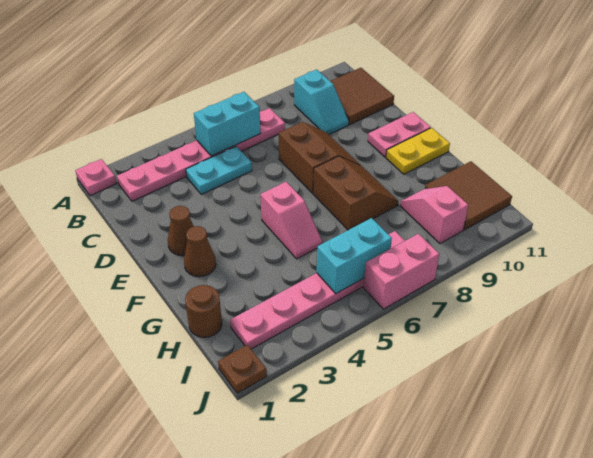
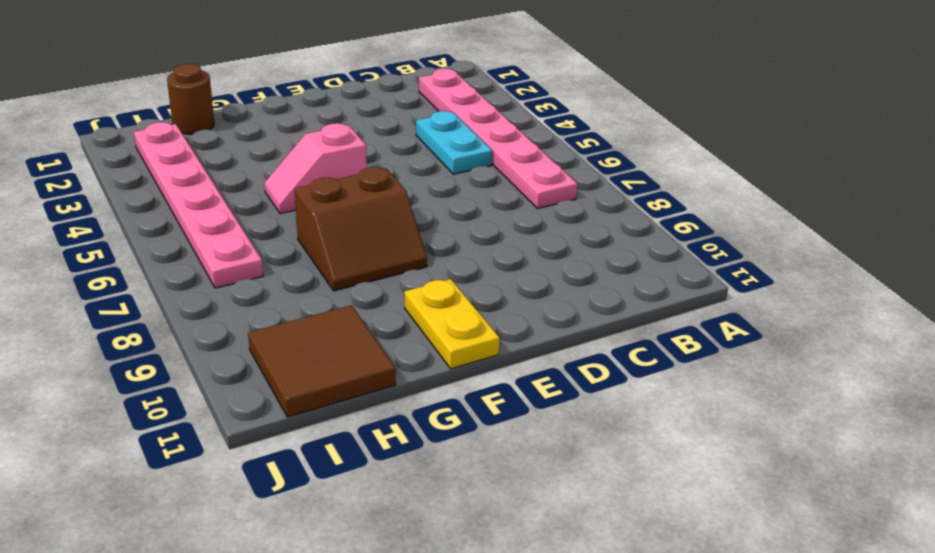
none -> pink 1x1 plate [75,159,116,196]
none -> cyan 1x2 slope [294,69,349,134]
none -> brown 2x2 tile [330,68,394,124]

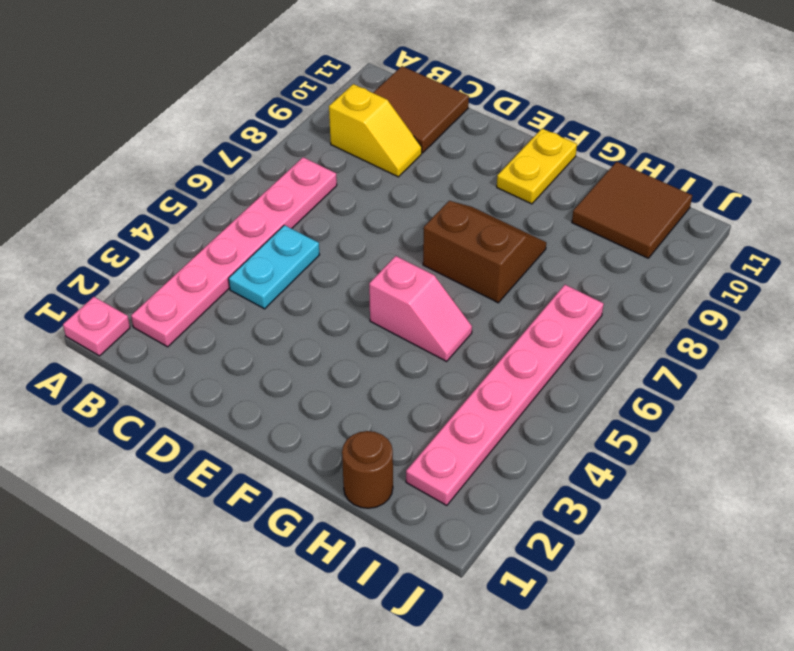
yellow 1x2 slope [329,84,422,177] -> cyan 1x2 slope [294,69,349,134]
none -> brown 2x2 slope [279,122,360,193]
none -> brown 1x1 cone [168,206,194,256]
none -> pink 1x2 plate [368,112,431,157]

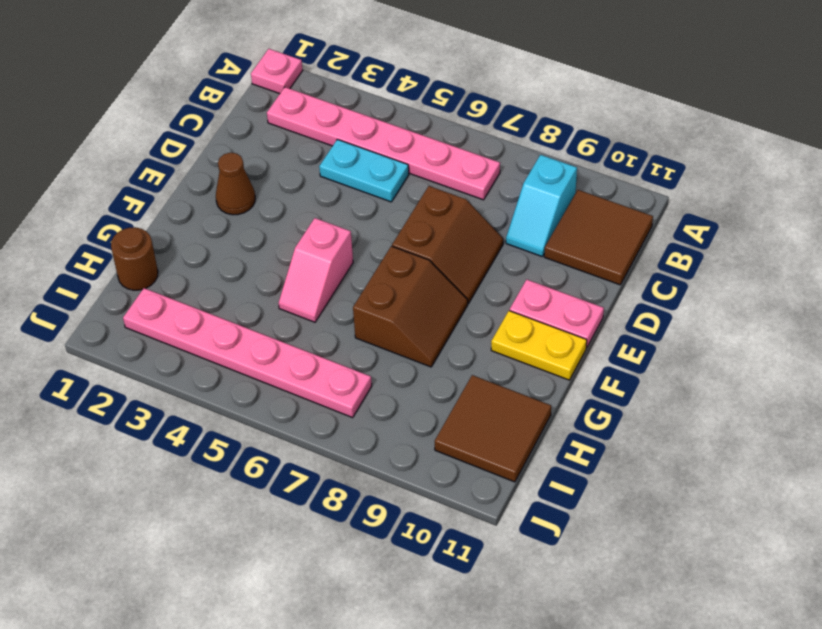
none -> brown 1x1 cone [184,226,216,277]
none -> pink 1x2 slope [400,186,468,243]
none -> brown 1x1 plate [218,345,267,393]

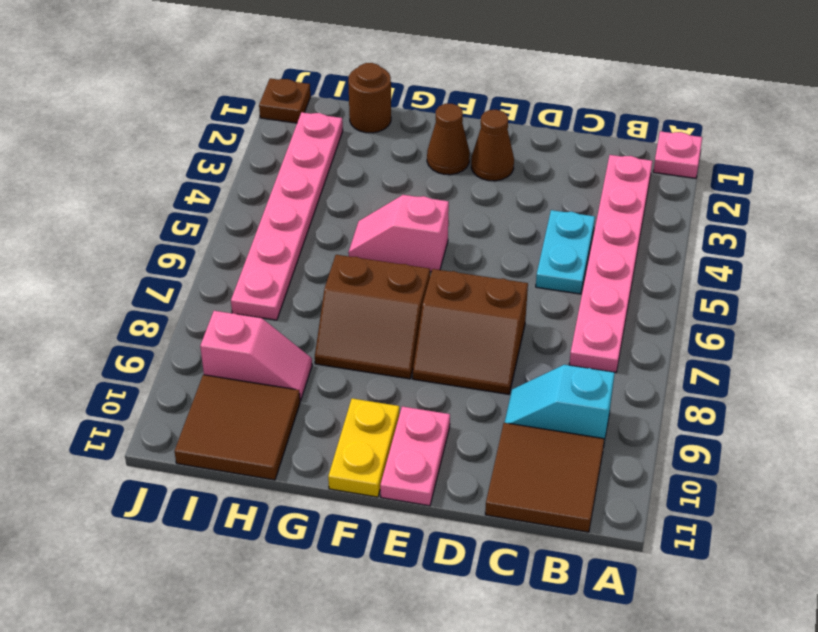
none -> pink 1x2 brick [364,234,439,309]
none -> cyan 1x2 brick [194,92,261,156]
none -> cyan 1x2 brick [317,218,392,293]

